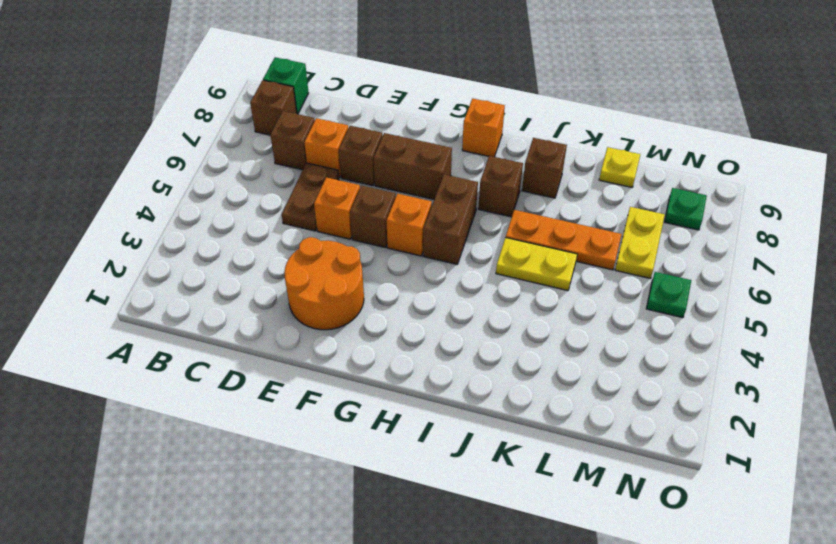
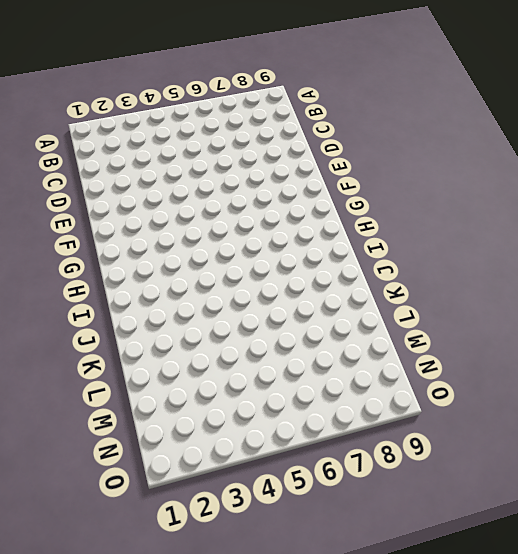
none -> brown 1x1 brick [250,80,297,135]
none -> green 1x1 brick [263,57,309,114]
none -> brown 1x1 brick [271,111,315,170]

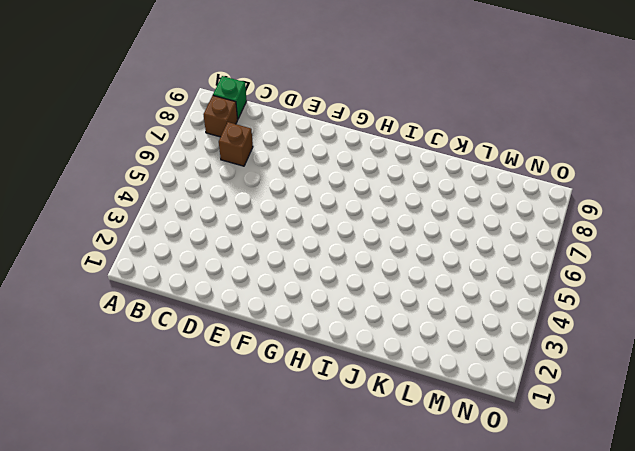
none -> brown 1x2 plate [282,163,339,231]
none -> orange 1x1 brick [304,118,348,178]
none -> orange 2x2 round brick [284,237,364,330]

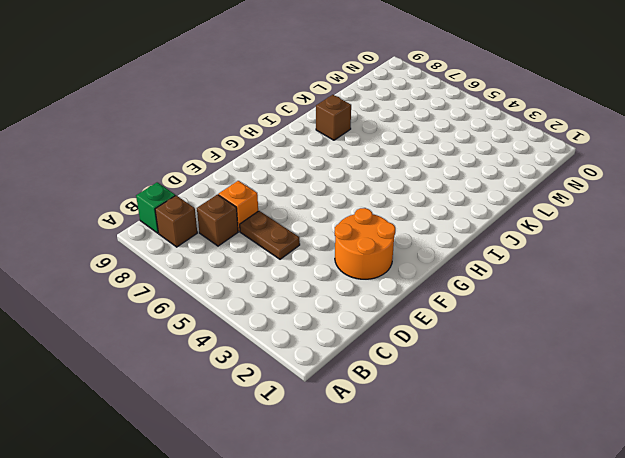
none -> orange 1x1 brick [314,177,360,239]
none -> brown 1x1 brick [339,126,383,186]
none -> brown 1x1 brick [350,186,396,248]

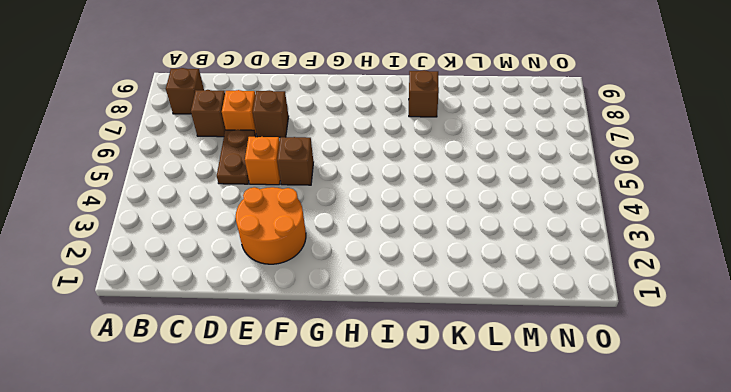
none -> green 1x1 brick [263,57,309,114]
none -> brown 1x2 brick [374,133,452,199]
none -> orange 1x1 brick [387,194,432,256]

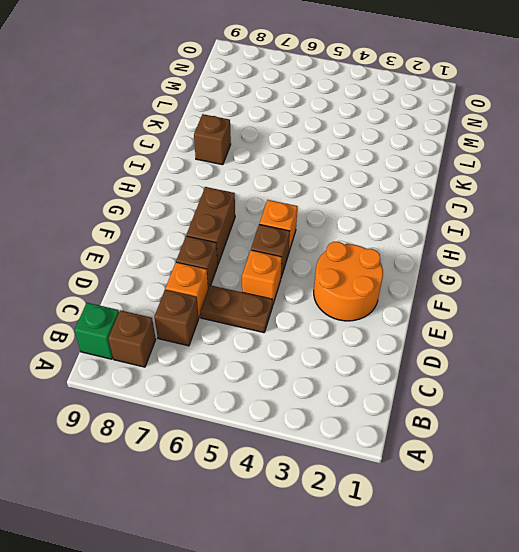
none -> brown 1x2 brick [423,175,478,264]
none -> orange 1x1 brick [462,99,505,157]
none -> brown 1x1 brick [478,156,523,217]

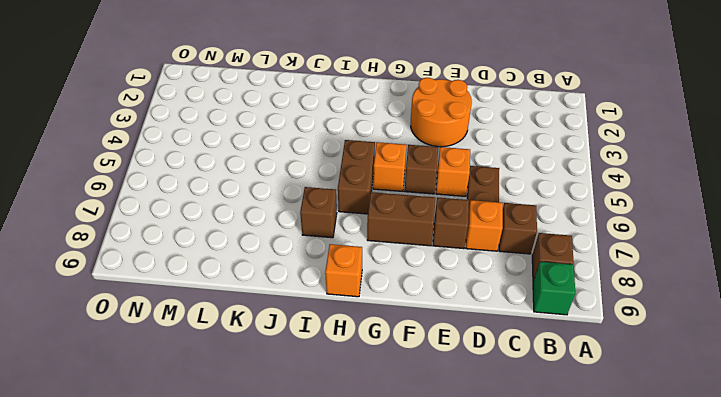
none -> yellow 1x2 plate [496,238,577,291]
none -> orange 1x3 plate [506,210,622,270]
none -> brown 1x1 brick [522,138,567,198]

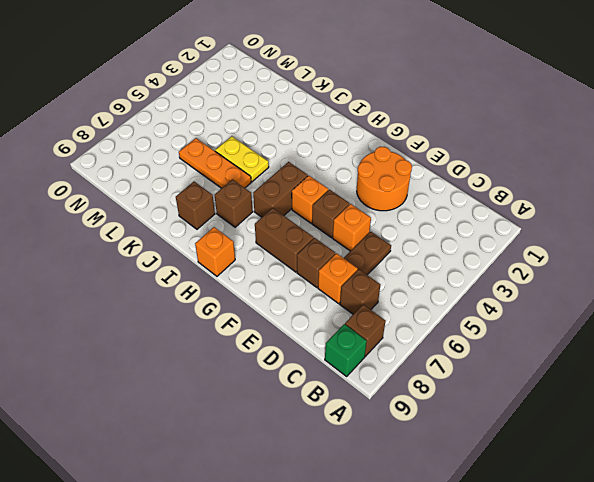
none -> yellow 1x1 plate [599,147,640,187]
none -> yellow 1x2 plate [615,207,665,279]
none -> green 1x1 plate [646,272,691,318]

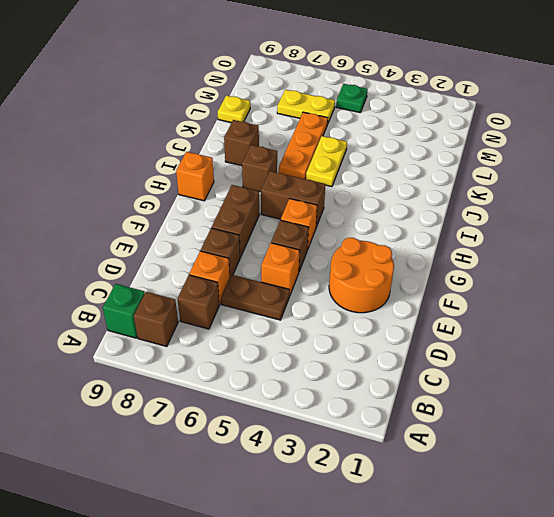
none -> green 1x1 plate [664,188,707,230]

